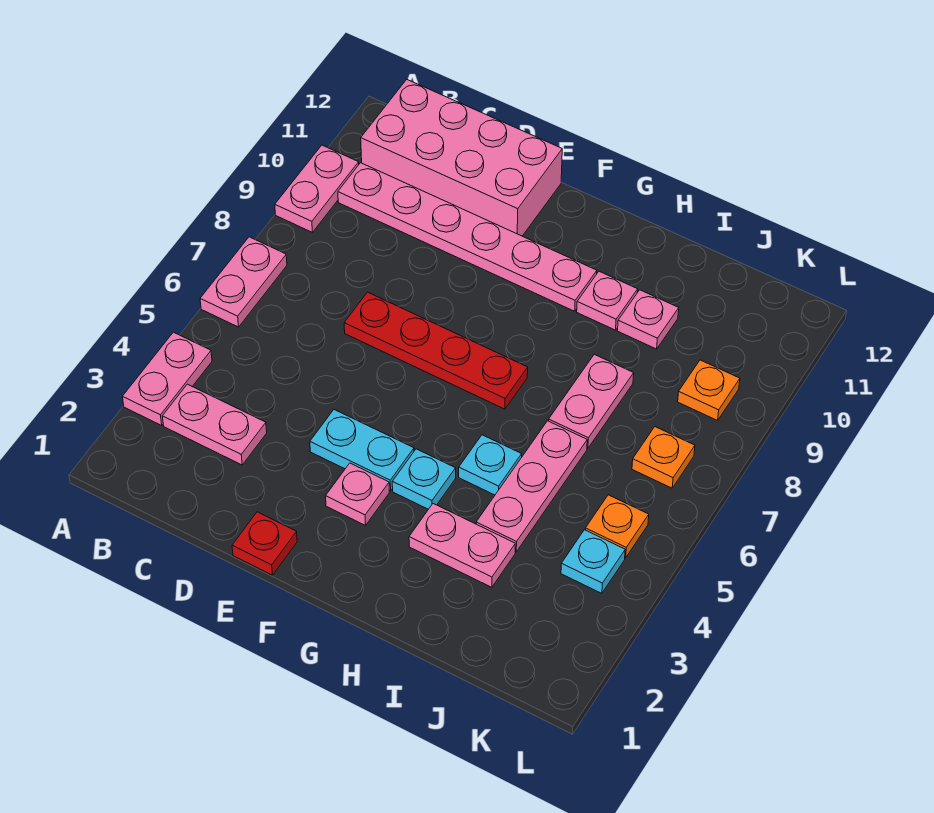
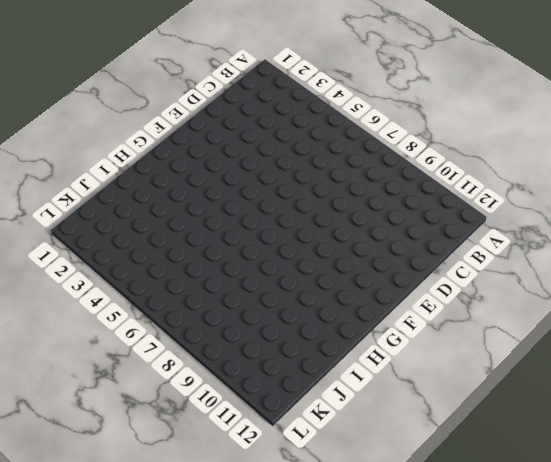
none -> pink 1x2 plate [123,332,212,425]
none -> pink 1x2 plate [200,237,287,327]
none -> pink 1x2 plate [275,145,359,232]

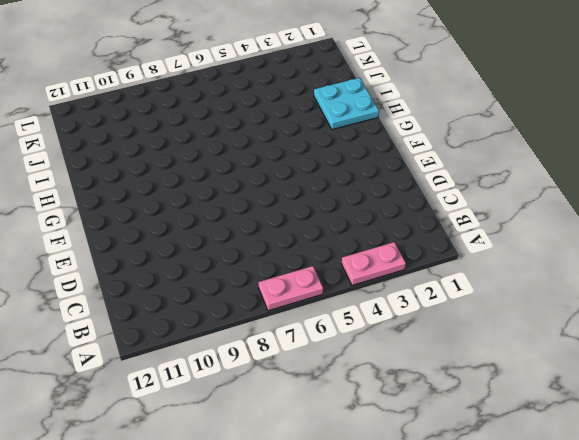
cyan 2x2 plate [314,78,379,130] -> none
none -> pink 1x2 plate [275,145,359,232]
none -> pink 1x2 plate [162,384,267,465]
none -> pink 1x6 plate [338,163,597,311]

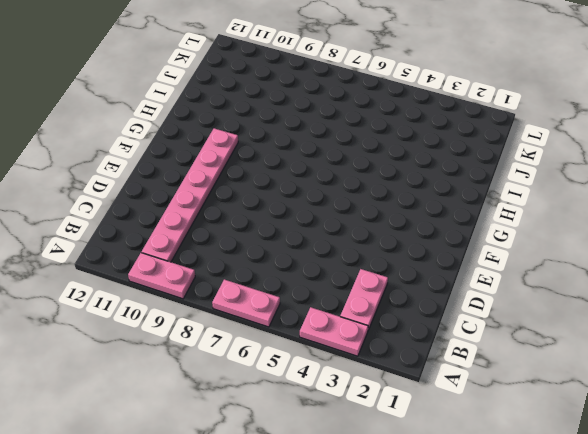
none -> pink 2x4 brick [361,80,562,236]
none -> red 1x4 plate [344,292,528,409]
none -> red 1x1 plate [232,512,297,575]

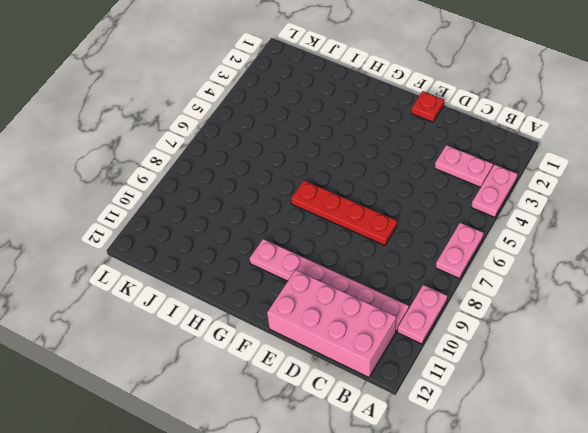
none -> cyan 1x2 plate [310,410,414,491]
none -> pink 1x1 plate [326,463,389,525]
none -> cyan 1x1 plate [392,449,456,509]

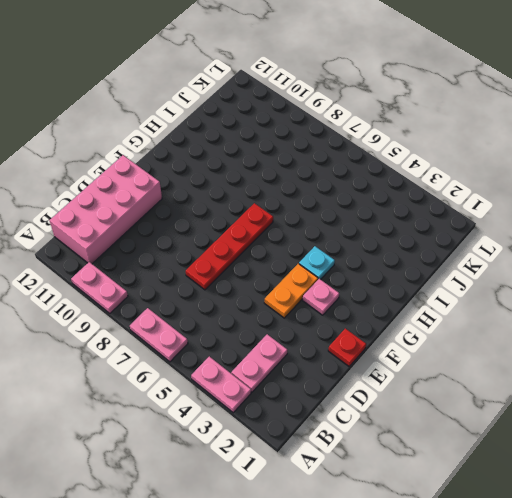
orange 1x2 plate [264,264,318,318] -> cyan 1x2 plate [310,410,414,491]
none -> pink 1x6 plate [338,163,597,311]
none -> pink 1x2 plate [409,504,515,587]
none -> cyan 1x1 plate [459,435,522,495]

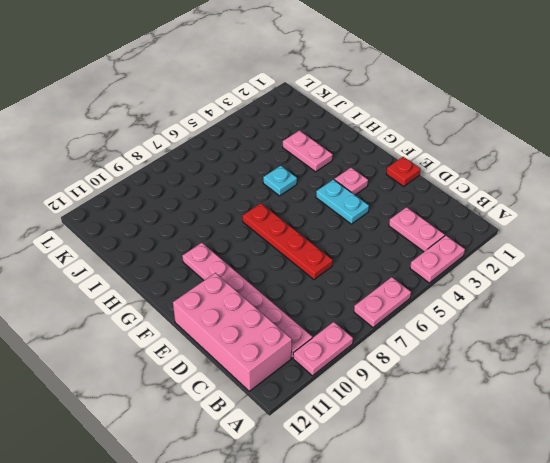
none -> cyan 1x1 plate [392,449,456,509]
none -> pink 1x1 plate [577,271,638,330]
none -> pink 1x3 plate [476,421,587,552]

